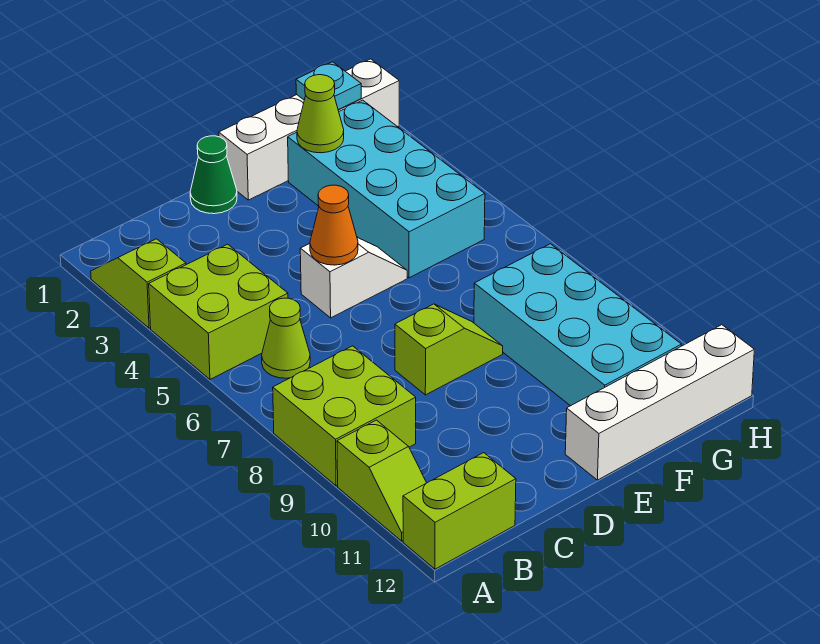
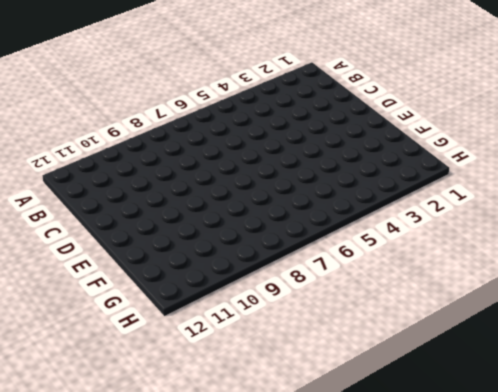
none -> lime 1x2 slope [91,239,186,328]
none -> lime 2x2 brick [149,244,288,379]
none -> lime 2x2 brick [273,346,416,486]

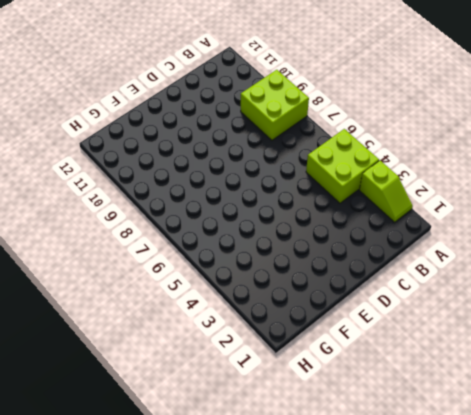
none -> lime 1x2 slope [337,420,426,541]
none -> lime 1x2 brick [403,453,516,569]
none -> lime 1x1 cone [262,298,310,378]

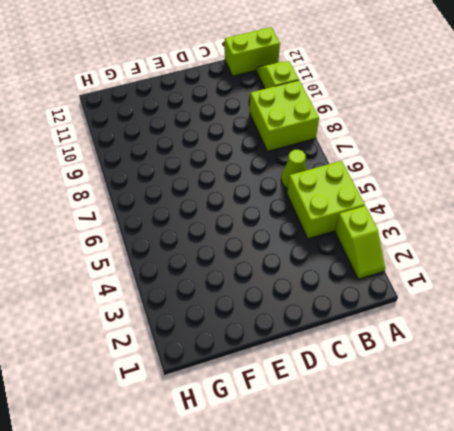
none -> green 1x1 cone [190,136,237,214]
none -> white 1x2 slope [300,237,407,318]
none -> lime 1x2 slope [395,304,503,395]

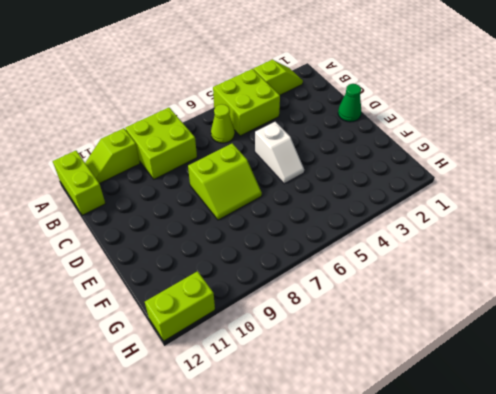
lime 2x2 slope [188,143,262,220] -> lime 1x2 slope [395,304,503,395]
lime 1x2 brick [145,271,215,341] -> white 1x4 brick [565,325,754,480]
none -> white 1x4 brick [219,59,399,200]
none -> cyan 2x4 brick [288,100,485,278]
none -> cyan 2x4 brick [474,244,682,406]

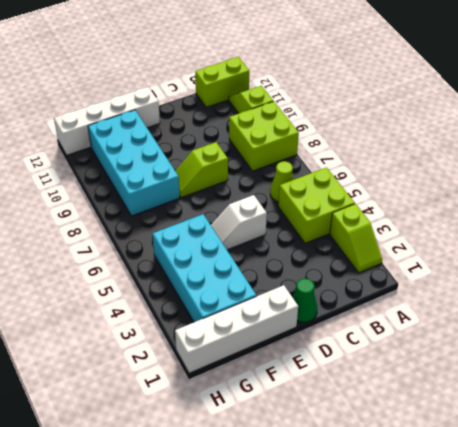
none -> orange 1x1 cone [310,185,358,265]
none -> lime 1x1 cone [297,75,344,153]
none -> cyan 1x1 plate [296,62,361,110]

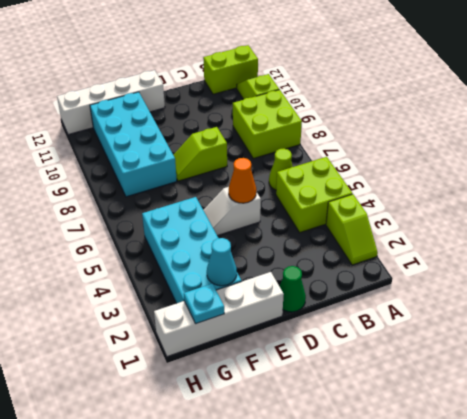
cyan 1x1 cone [207,238,237,286] -> lime 1x1 cone [297,75,344,153]

